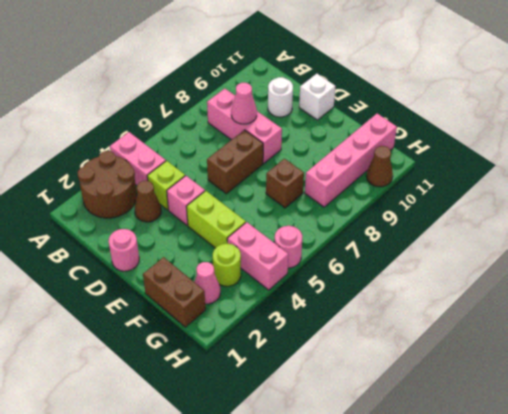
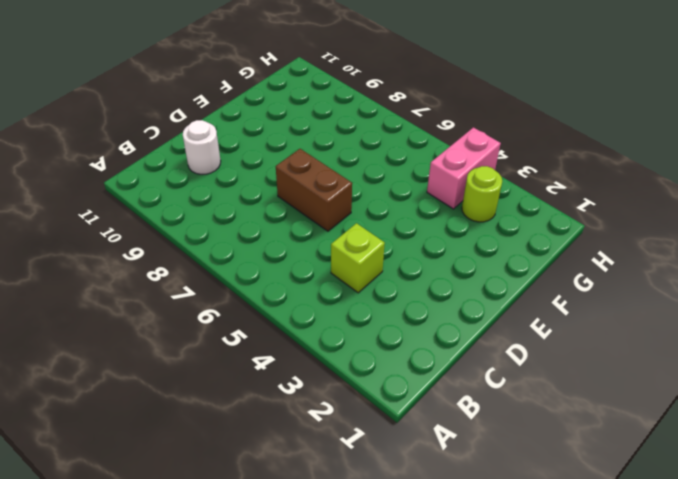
none -> brown 2x2 round brick [78,151,137,218]
none -> pink 1x2 brick [110,132,166,186]
none -> pink 1x3 brick [207,89,282,163]

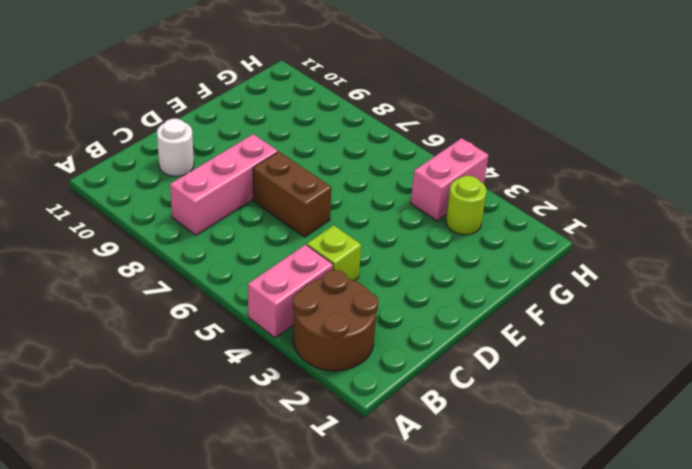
none -> brown 1x1 cone [135,181,161,222]
none -> pink 1x1 round brick [109,229,139,271]
none -> pink 1x1 brick [167,176,205,225]

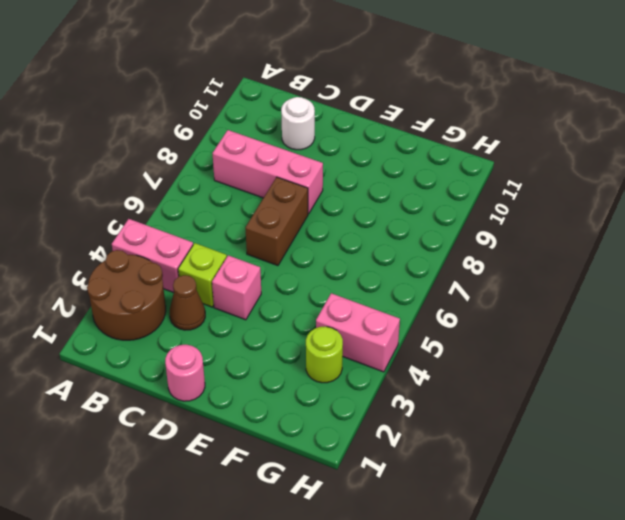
none -> white 1x1 brick [299,74,335,120]
none -> lime 1x2 brick [186,191,246,248]
none -> brown 1x2 brick [143,257,206,327]

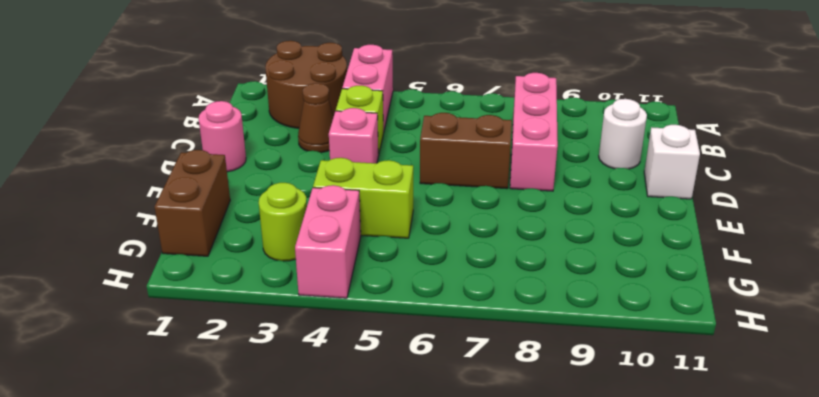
lime 1x2 brick [313,158,413,238] -> lime 1x2 brick turned to [186,191,246,248]
none -> brown 1x1 brick [266,159,304,208]
none -> pink 1x1 cone [195,262,220,304]
none -> pink 1x4 brick [305,114,397,207]

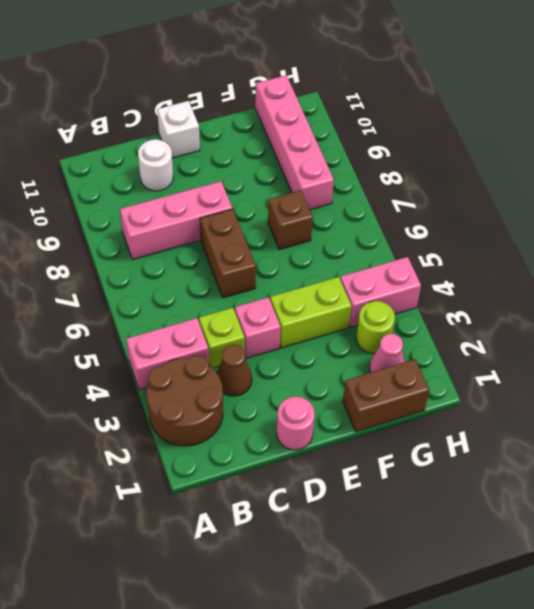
none -> pink 1x1 round brick [275,226,302,268]
none -> brown 1x1 cone [367,146,393,187]
none -> pink 1x1 cone [231,83,257,124]

